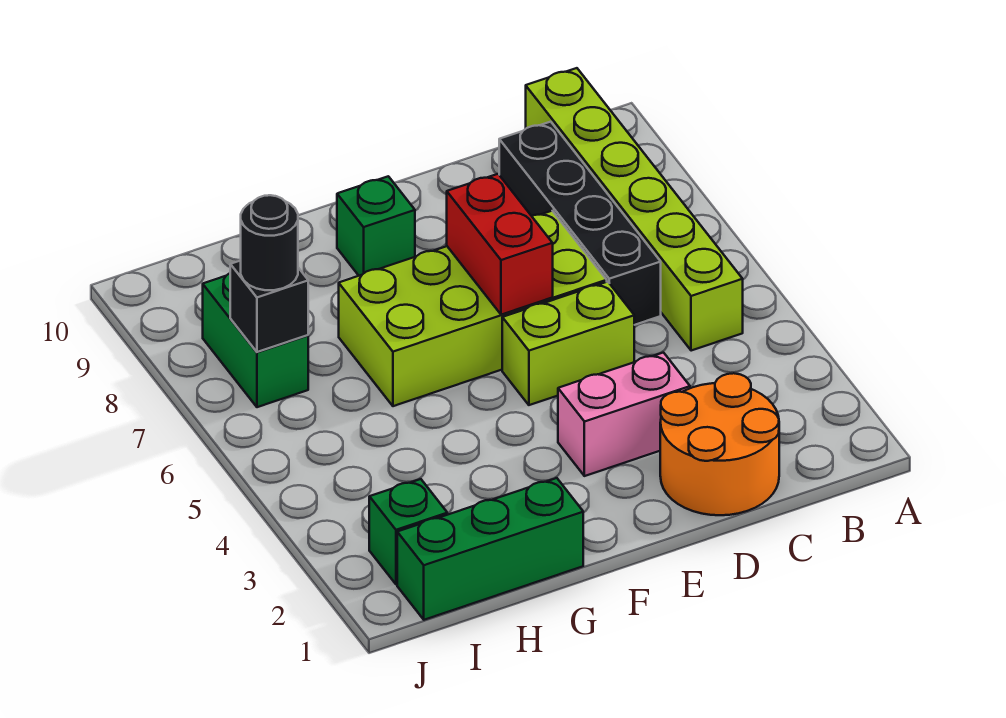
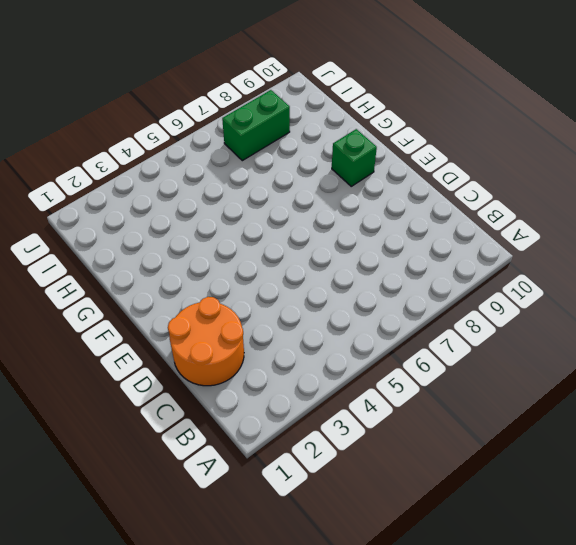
none -> lime 1x6 brick [526,68,743,351]
none -> black 1x4 brick [499,122,661,325]
none -> pink 1x2 brick [558,353,690,476]

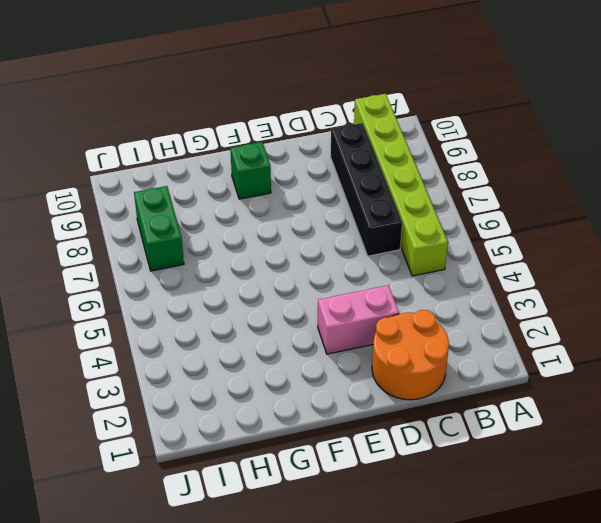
none -> lime 1x2 brick [502,282,634,405]
none -> lime 2x4 brick [339,211,607,406]
none -> green 1x3 brick [397,478,583,620]

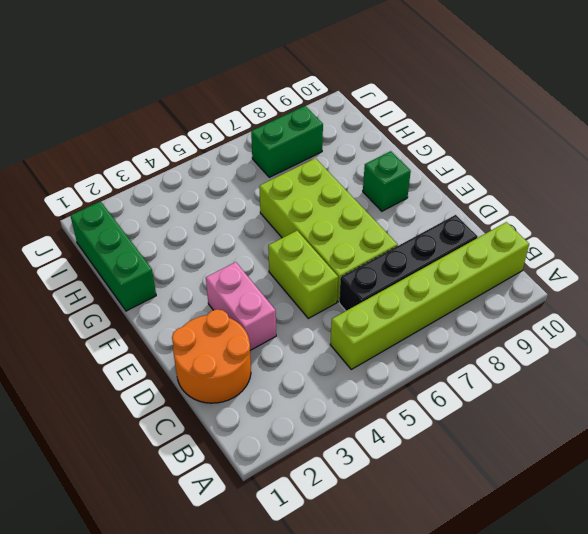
none -> green 1x1 brick [369,479,447,584]
none -> red 1x2 brick [447,174,553,315]
none -> black 1x1 brick [230,261,308,352]

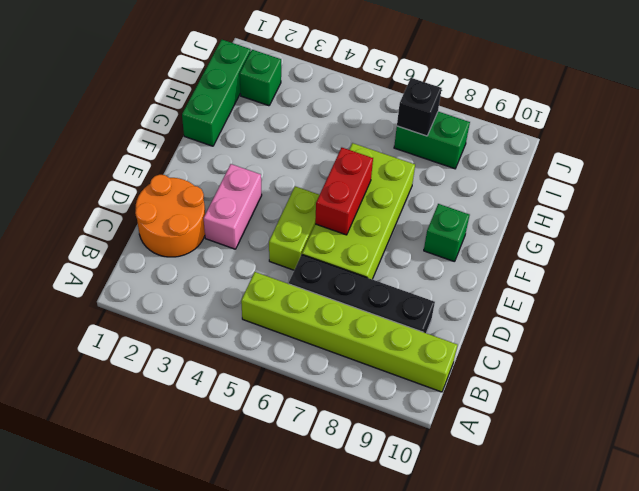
red 1x2 brick [315,148,373,235] -> red 1x2 brick turned to [447,174,553,315]
none -> black 1x1 round brick [241,195,298,290]

